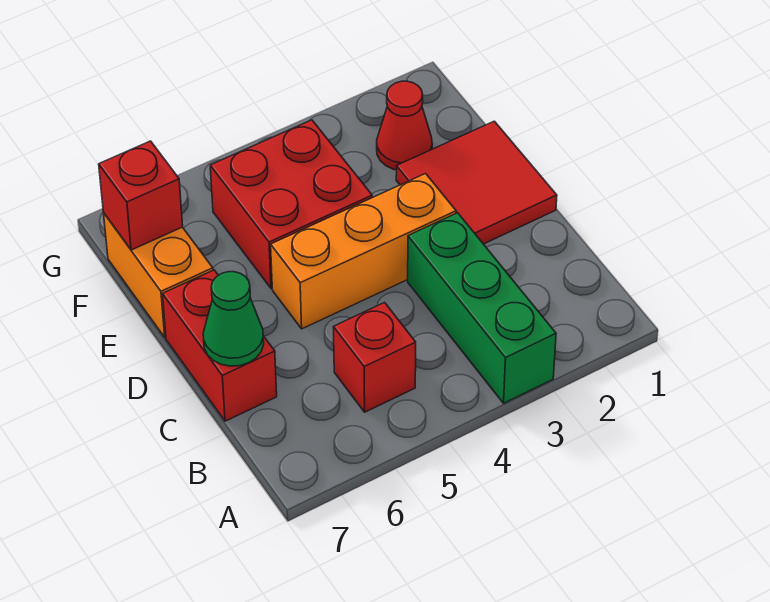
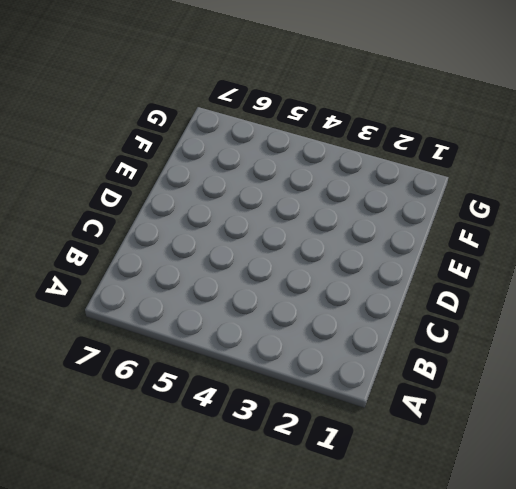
none -> green 1x3 brick [408,213,556,403]
none -> red 1x1 brick [333,303,416,412]

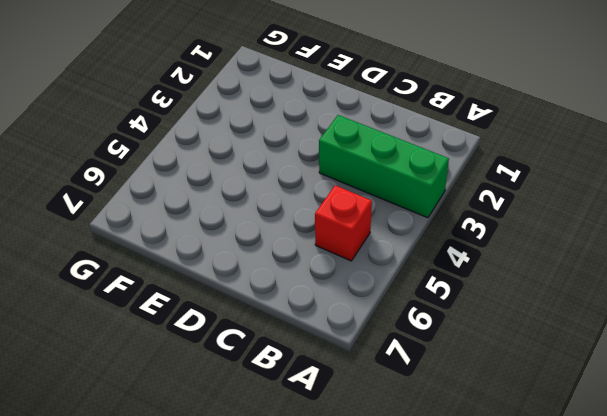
none -> red 1x2 brick [163,270,277,421]
none -> red 2x2 tile [396,121,557,244]

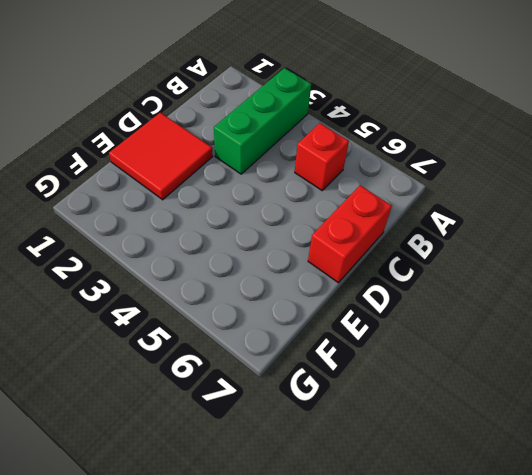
none -> orange 1x3 brick [271,174,456,329]
none -> red 2x2 brick [210,120,372,288]

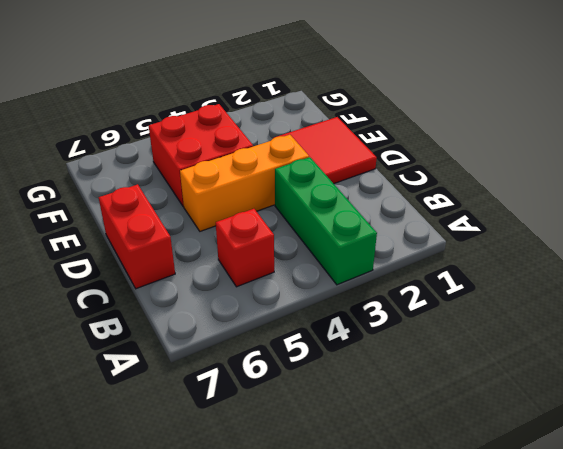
none -> orange 1x2 brick [104,214,213,337]
none -> red 1x1 cone [377,81,432,170]

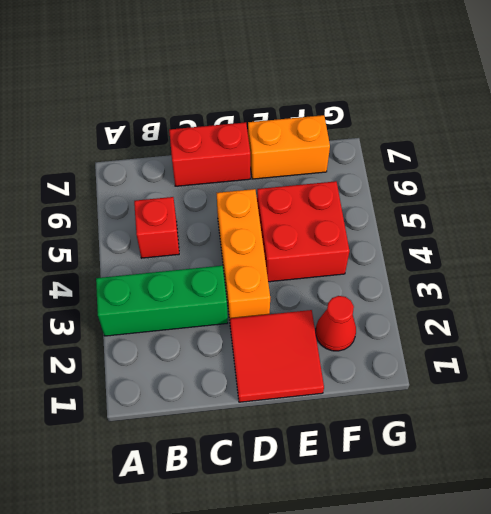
none -> green 1x1 cone [203,272,264,366]
none -> red 1x1 brick [99,141,183,250]

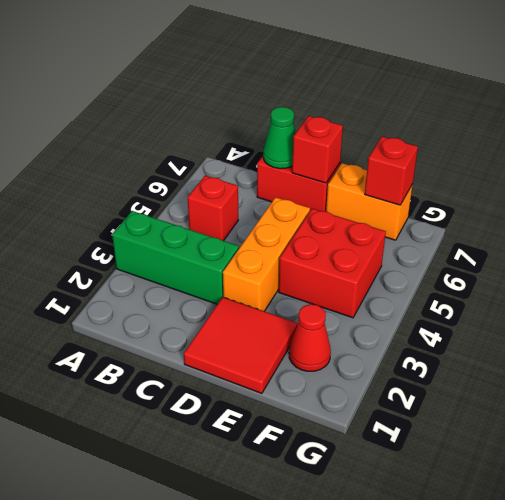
red 1x1 brick [292,116,343,183] -> none

